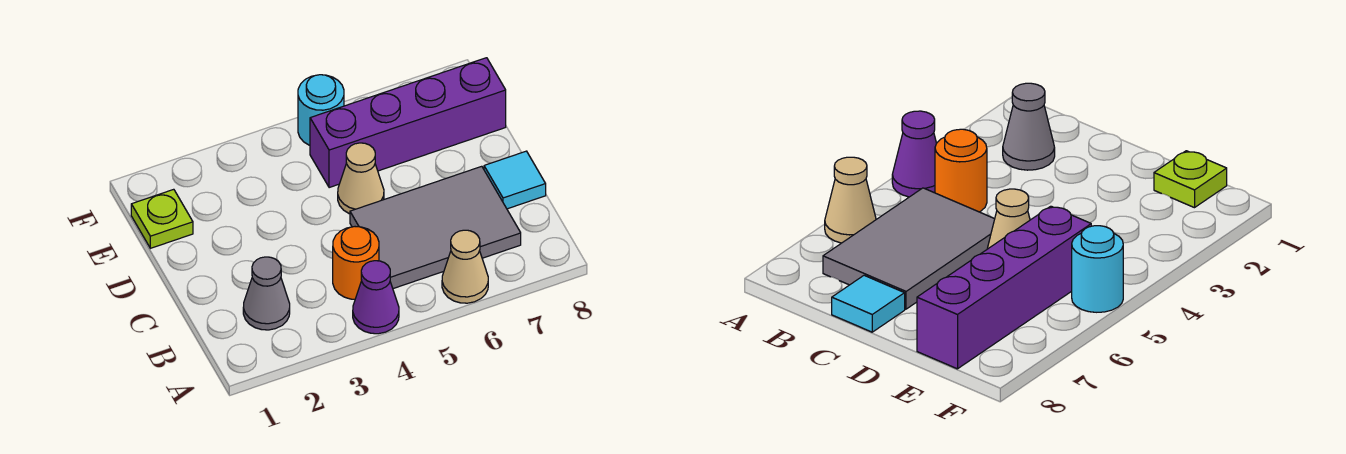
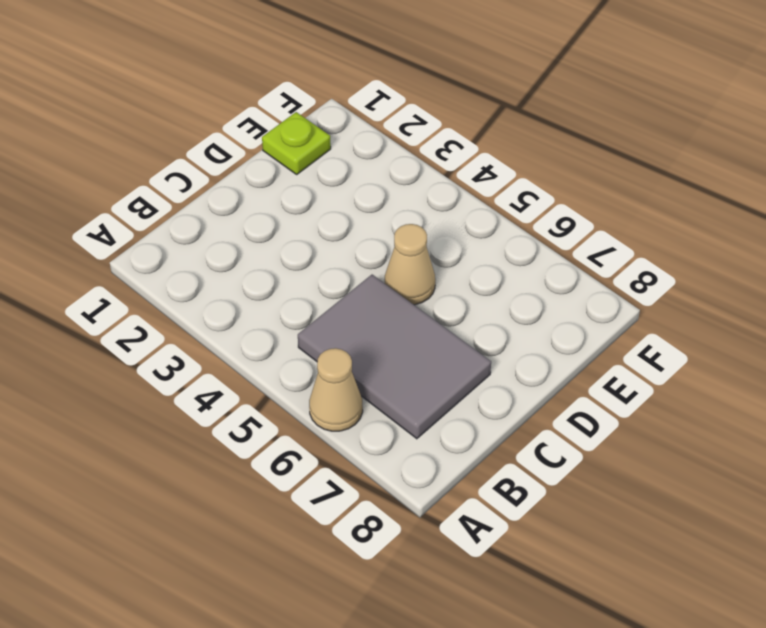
none -> purple 1x1 cone [353,261,399,334]
none -> grey 1x1 cone [243,257,290,330]

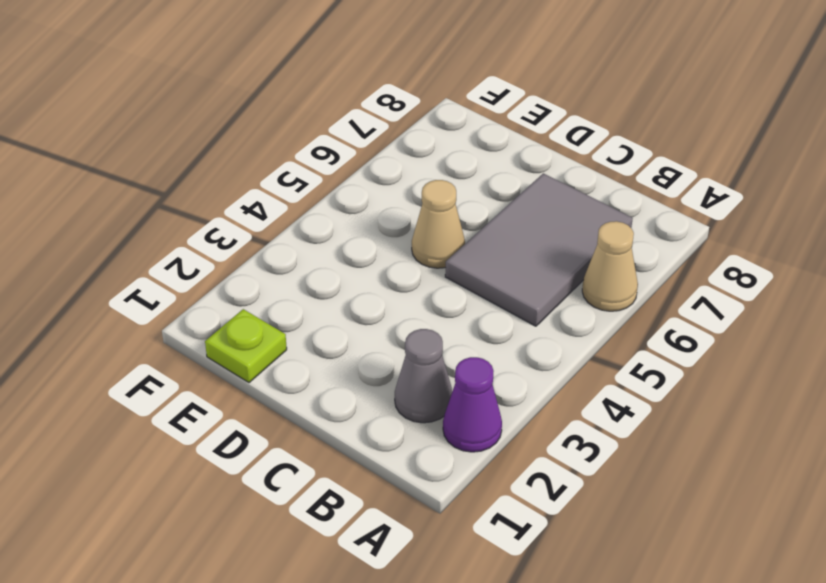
purple 1x1 cone [443,357,502,452] -> purple 1x1 cone moved to [353,261,399,334]
none -> orange 1x1 round brick [333,227,379,299]
none -> cyan 1x1 tile [484,151,546,209]

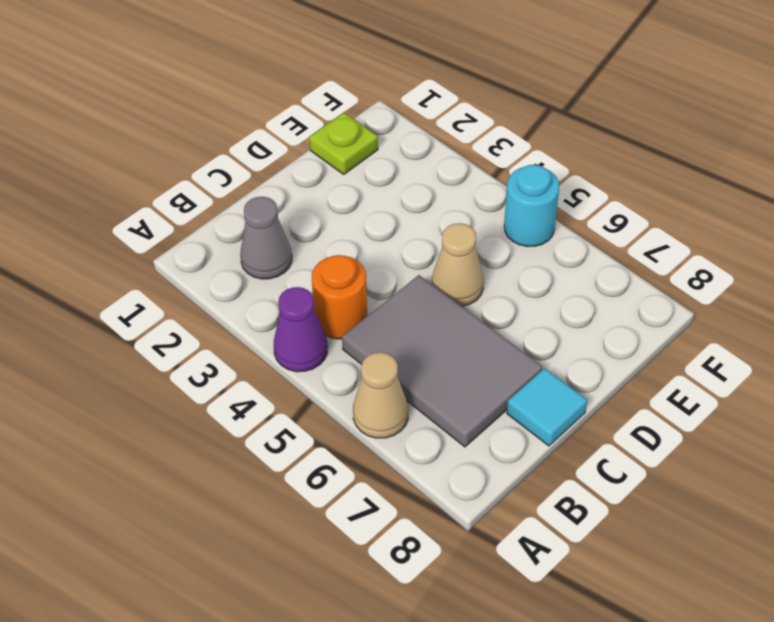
none -> purple 1x4 brick [310,58,506,188]

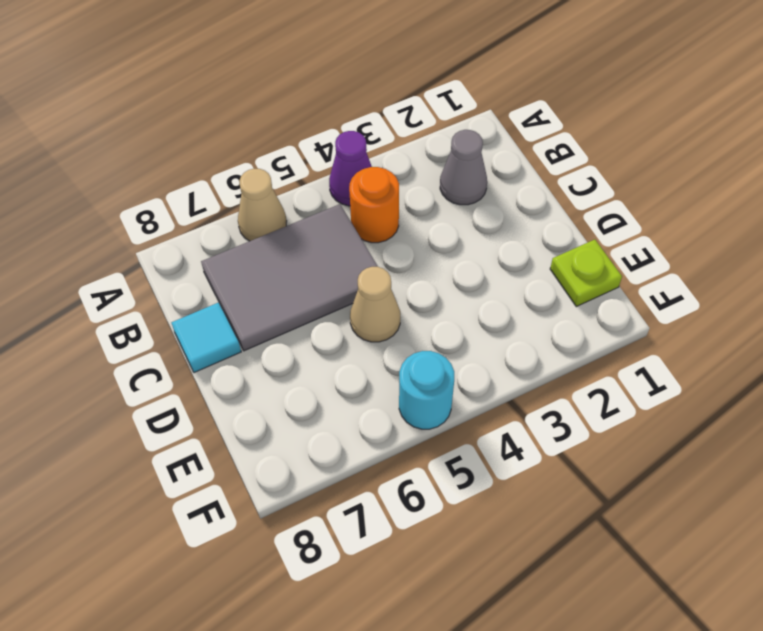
none -> purple 1x4 brick [310,58,506,188]

